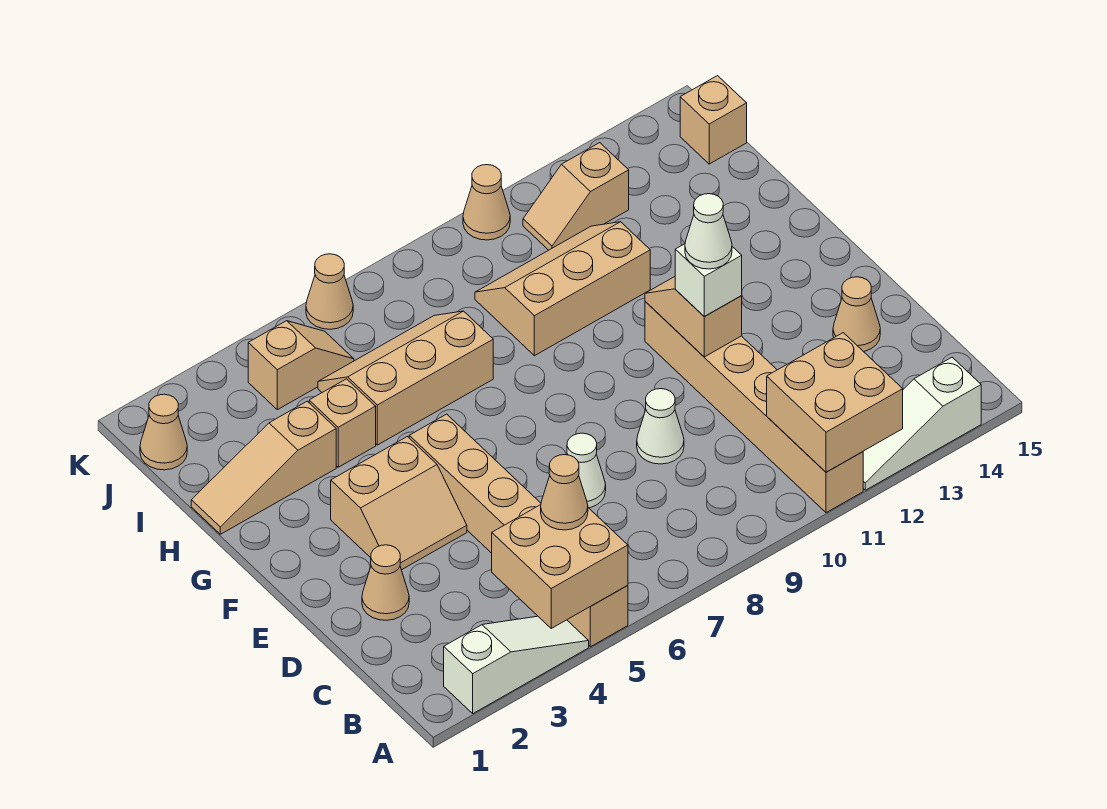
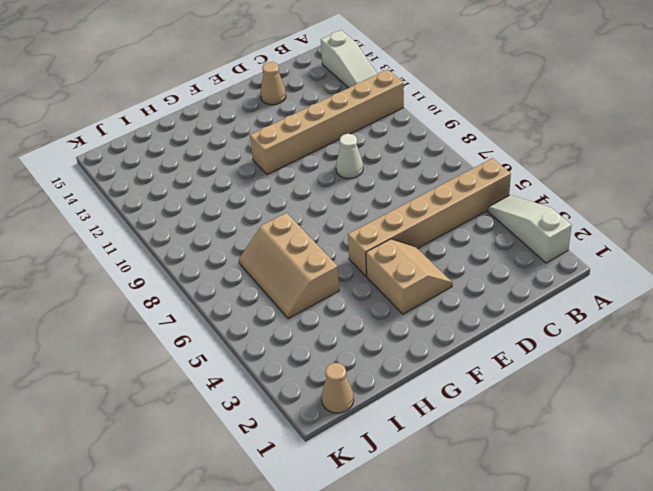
none -> tan 1x1 cone [362,545,409,620]
none -> white 1x1 cone [567,433,606,508]
none -> tan 1x3 slope [191,401,336,534]

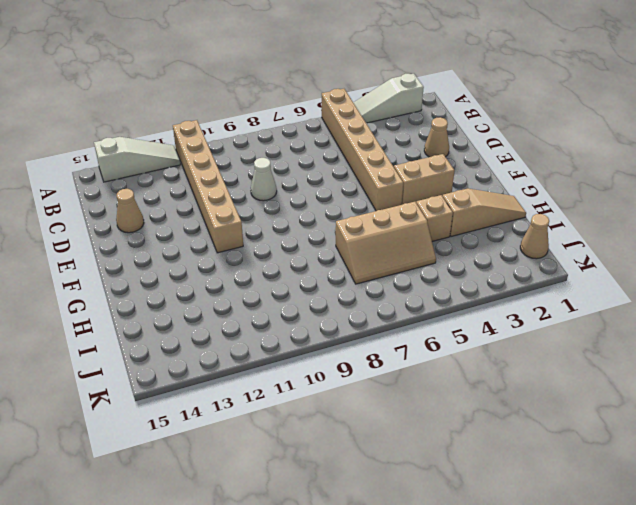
none -> white 1x1 cone [567,433,606,508]
none -> tan 2x3 slope [475,222,650,356]
none -> tan 1x2 slope [248,321,354,410]

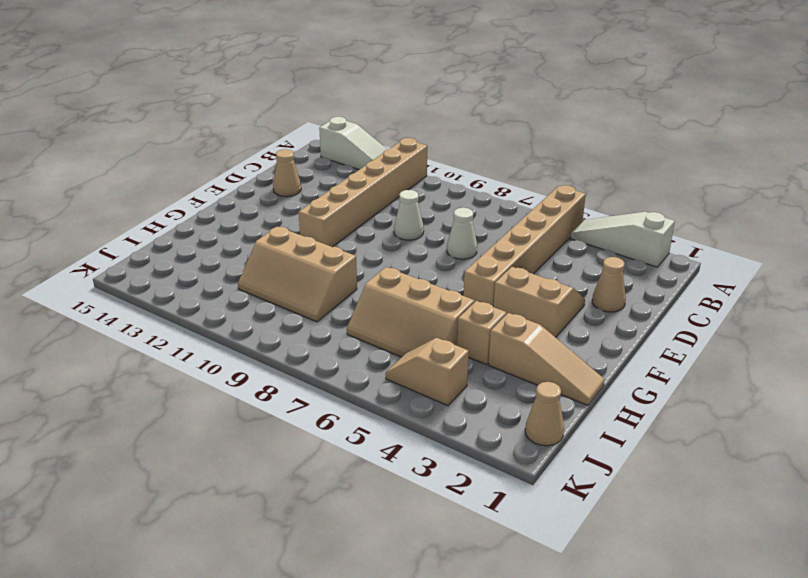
none -> tan 1x2 slope [523,143,629,250]
none -> tan 1x1 brick [680,76,747,164]
none -> tan 1x1 cone [306,254,353,329]

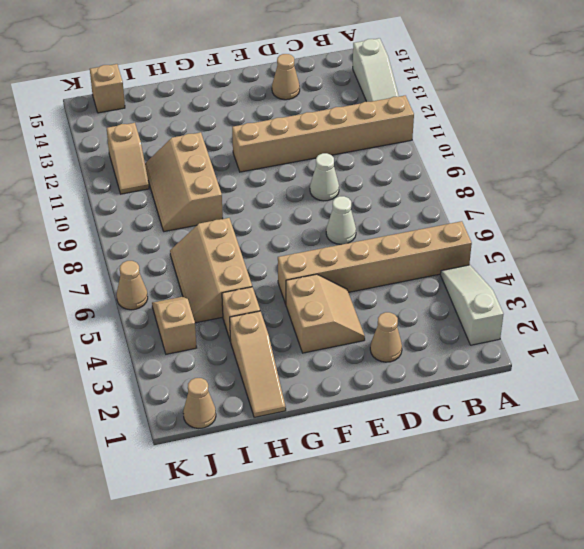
none -> tan 1x1 cone [463,165,510,240]
none -> tan 2x2 brick [492,505,628,628]
none -> tan 2x2 brick [767,333,903,472]

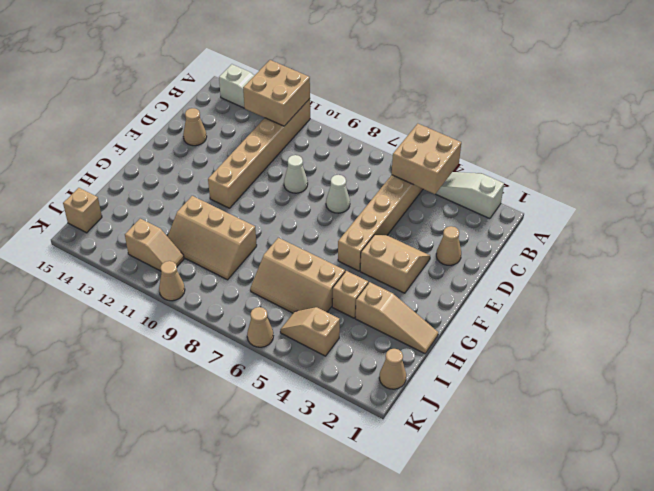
none -> tan 1x2 slope [645,277,742,357]
none -> tan 1x1 cone [541,455,588,530]
none -> white 1x1 brick [675,244,742,317]

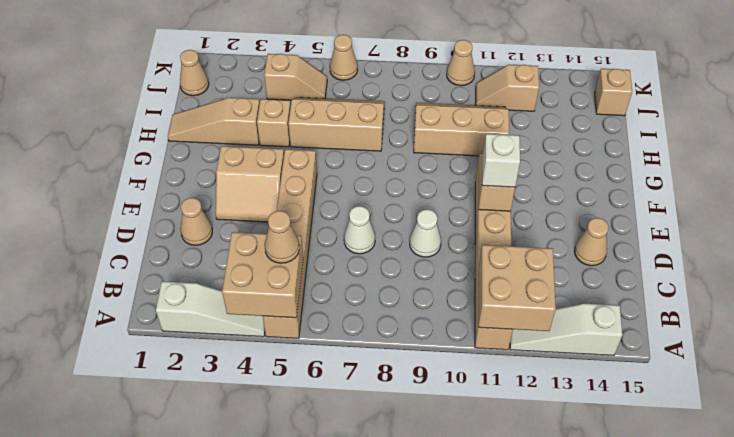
none -> white 1x1 cone [685,194,732,269]

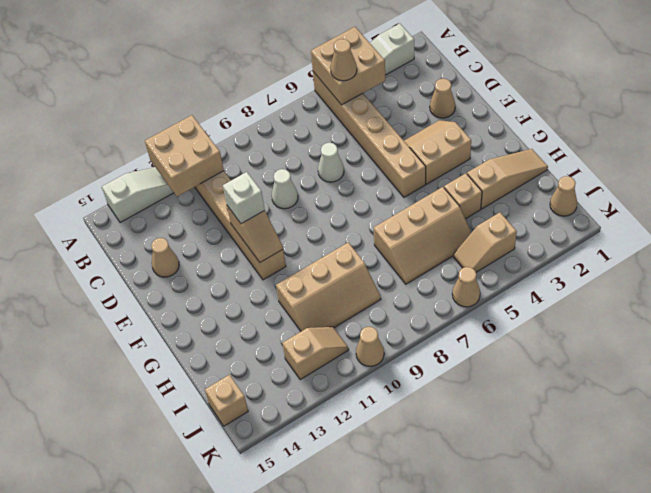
none -> white 1x1 cone [685,194,732,269]

